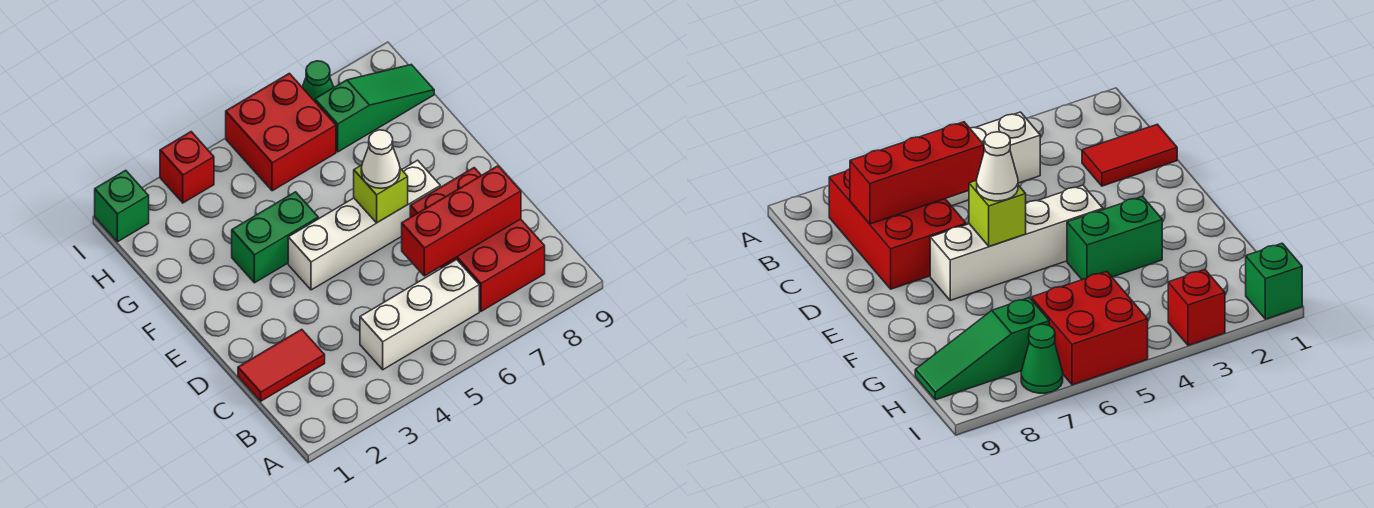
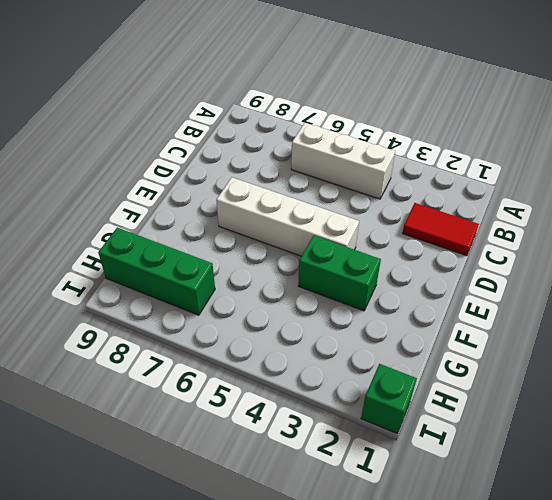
green 1x3 brick [98,227,215,315] -> green 1x3 slope [315,65,434,152]
none -> red 2x3 brick [410,168,545,311]
none -> red 2x2 brick [226,73,336,191]
none -> red 1x1 brick [160,132,214,203]

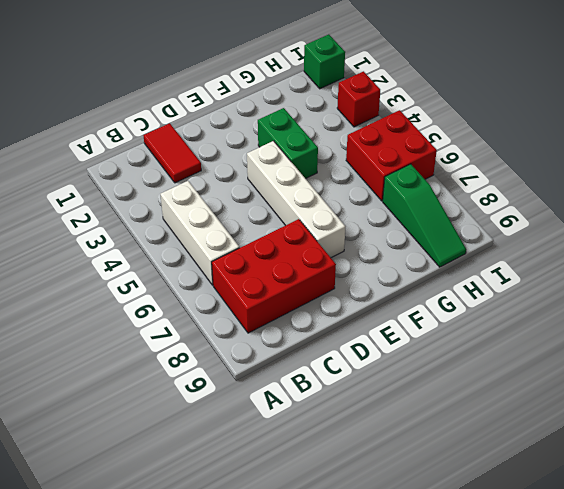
none -> green 1x1 cone [302,61,334,101]
none -> red 1x3 brick [402,166,521,276]
none -> lime 1x1 brick [354,165,408,223]

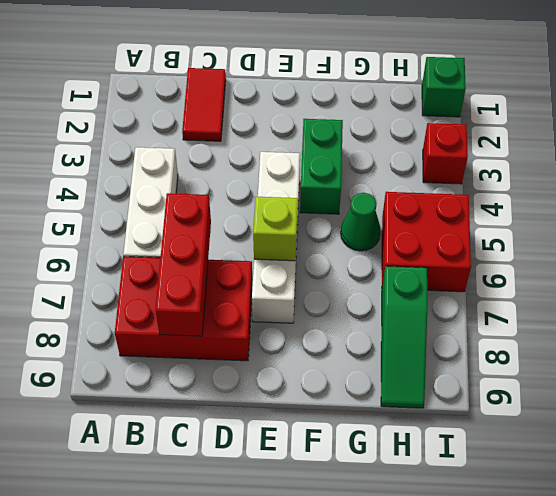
green 1x1 cone [341,193,381,251] -> green 1x1 cone moved to [302,61,334,101]
none -> white 1x1 cone [361,130,400,188]

